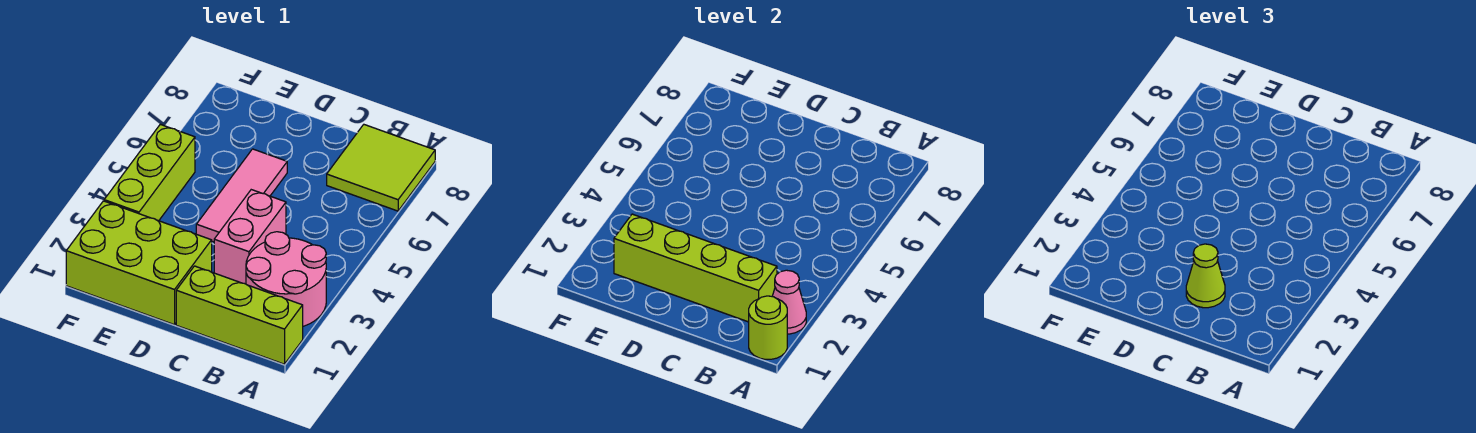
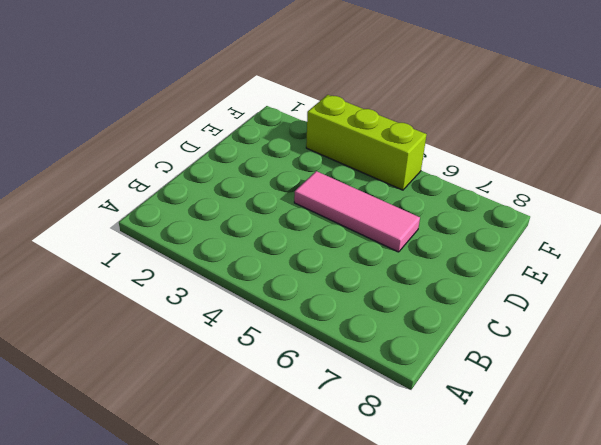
none -> lime 1x3 brick [176,266,303,364]
none -> pink 2x2 round brick [246,232,326,326]

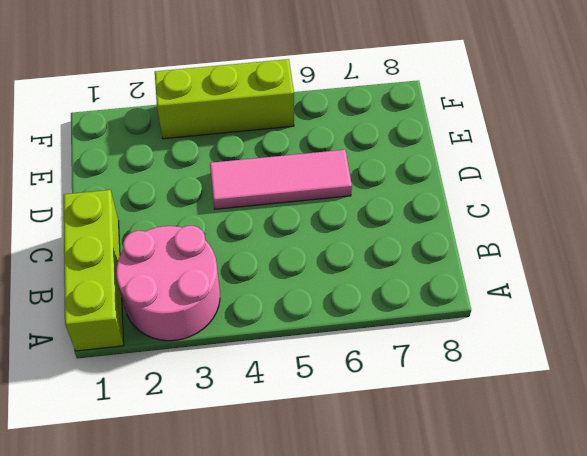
none -> lime 2x2 tile [327,125,435,211]
none -> pink 1x2 brick [214,190,286,284]

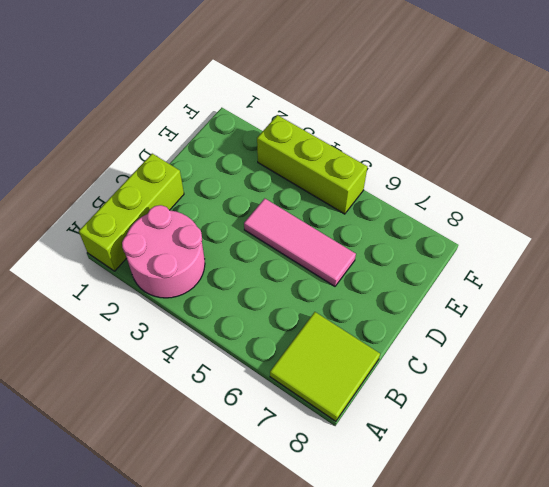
none -> pink 1x2 brick [214,190,286,284]
none -> lime 2x3 brick [66,201,212,325]

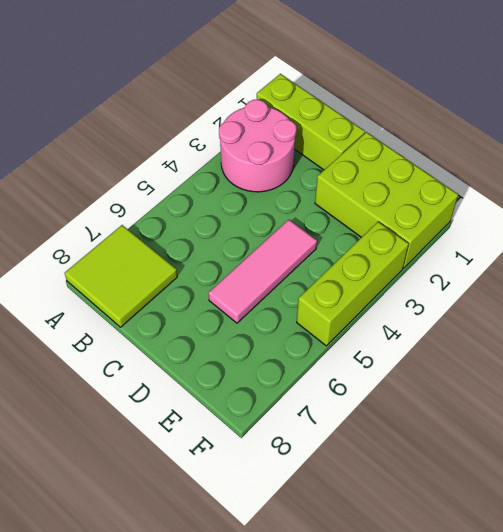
none -> pink 1x2 brick [214,190,286,284]
none -> lime 1x1 round brick [749,296,787,359]

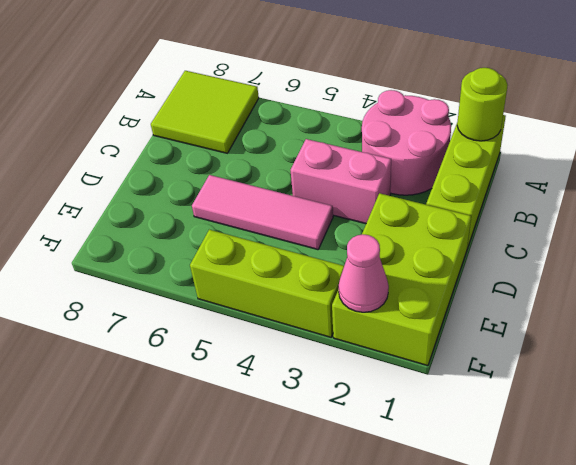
pink 1x1 cone [338,234,389,312] -> pink 1x1 cone moved to [772,270,806,334]
none -> lime 1x4 brick [614,214,777,322]
none -> lime 1x1 cone [1186,244,1225,308]

